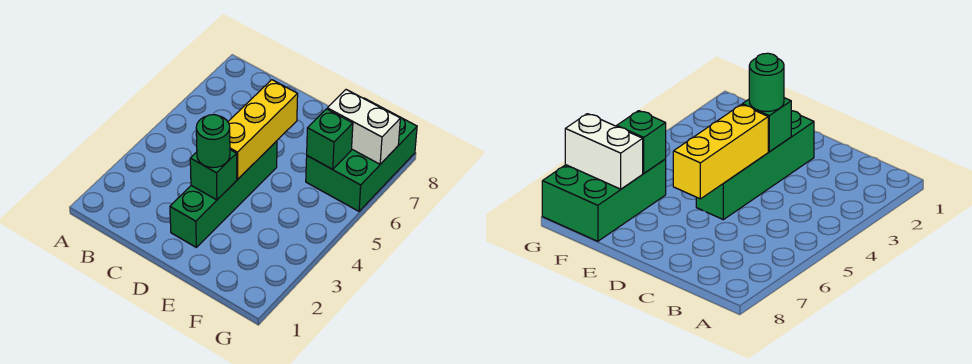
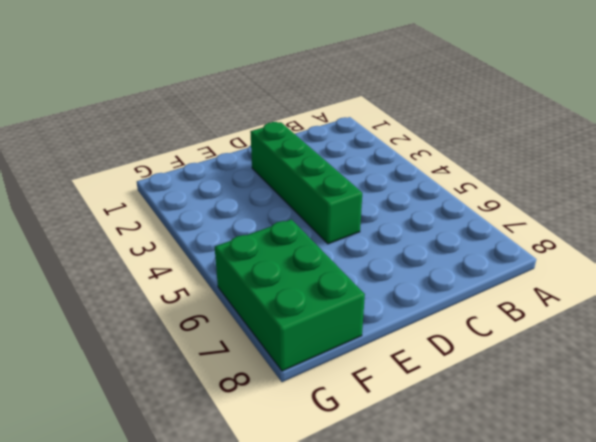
none -> green 1x1 brick [190,150,237,200]
none -> yellow 1x3 brick [228,80,298,179]

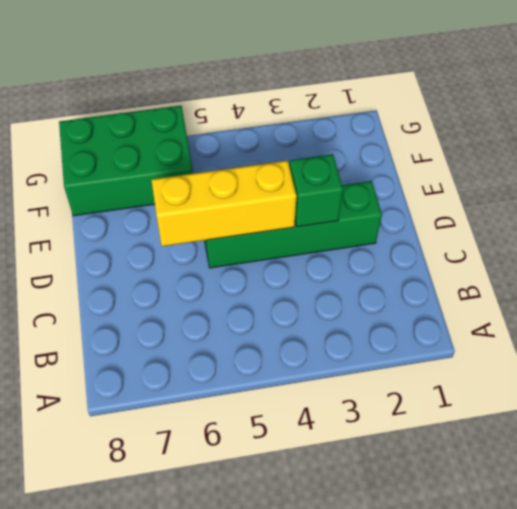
none -> green 1x1 brick [307,109,353,169]
none -> white 1x2 brick [327,90,400,164]

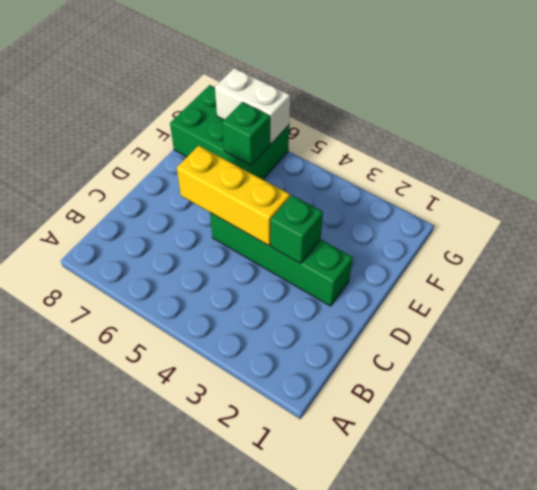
white 1x2 brick [215,68,290,144] -> white 1x2 brick turned to [327,90,400,164]
none -> green 1x1 round brick [196,115,230,168]

